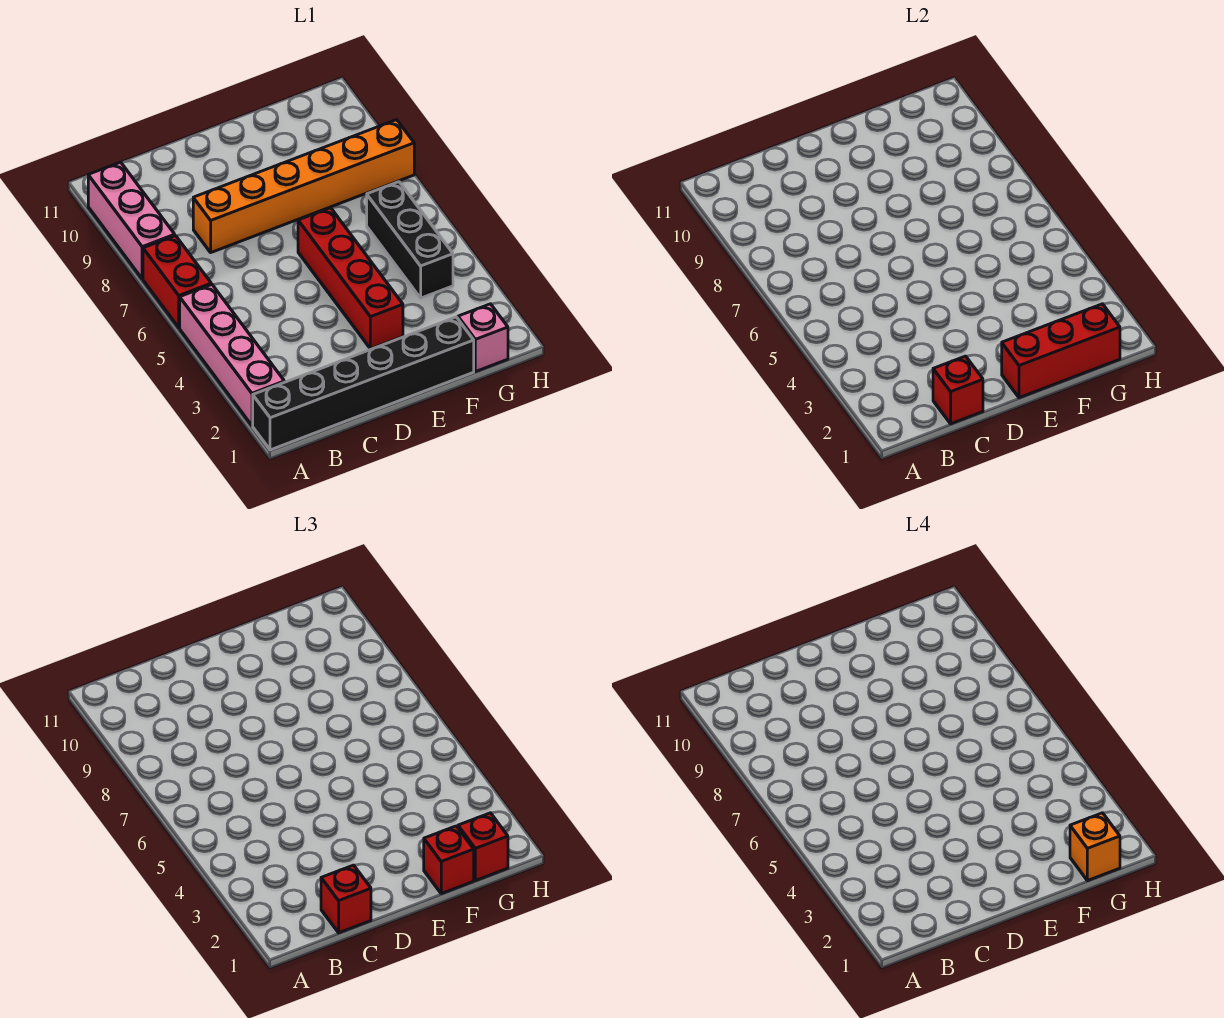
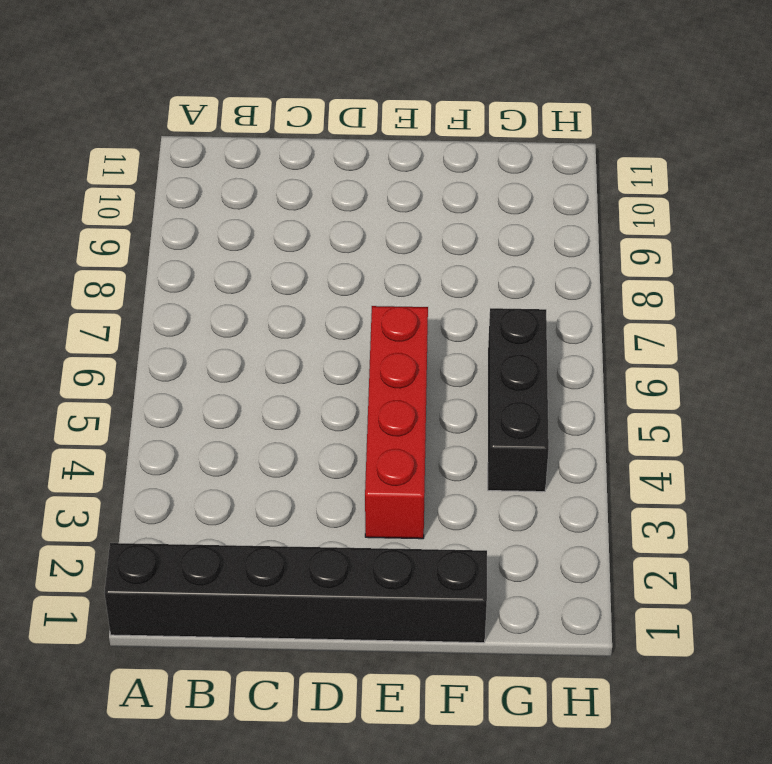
none -> pink 1x4 brick [180,285,284,425]
none -> red 1x2 brick [143,236,211,328]
none -> pink 1x3 brick [88,162,175,279]

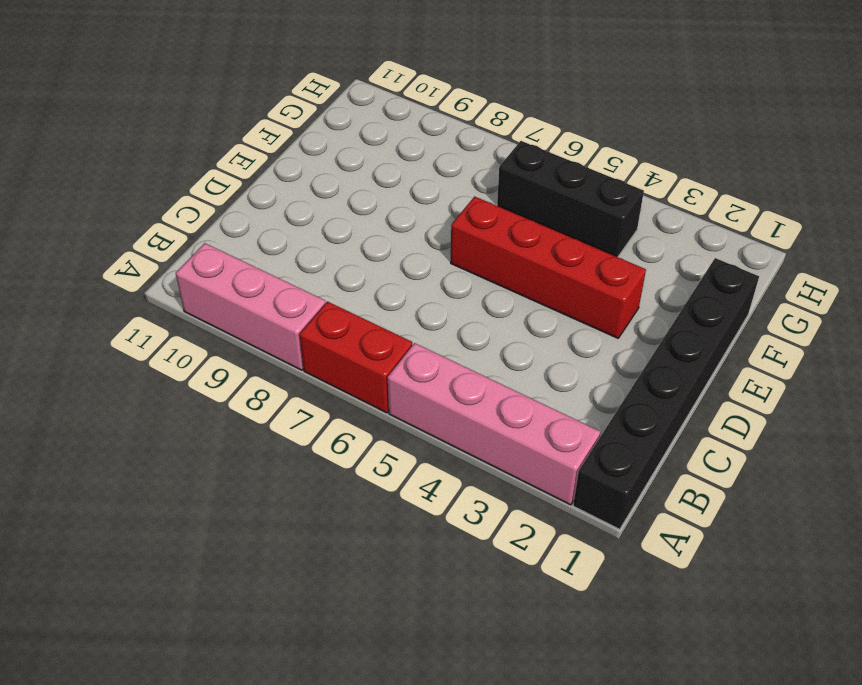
none -> orange 1x6 brick [193,120,414,252]
none -> pink 1x1 brick [458,304,508,372]
none -> red 1x1 brick [933,356,983,424]

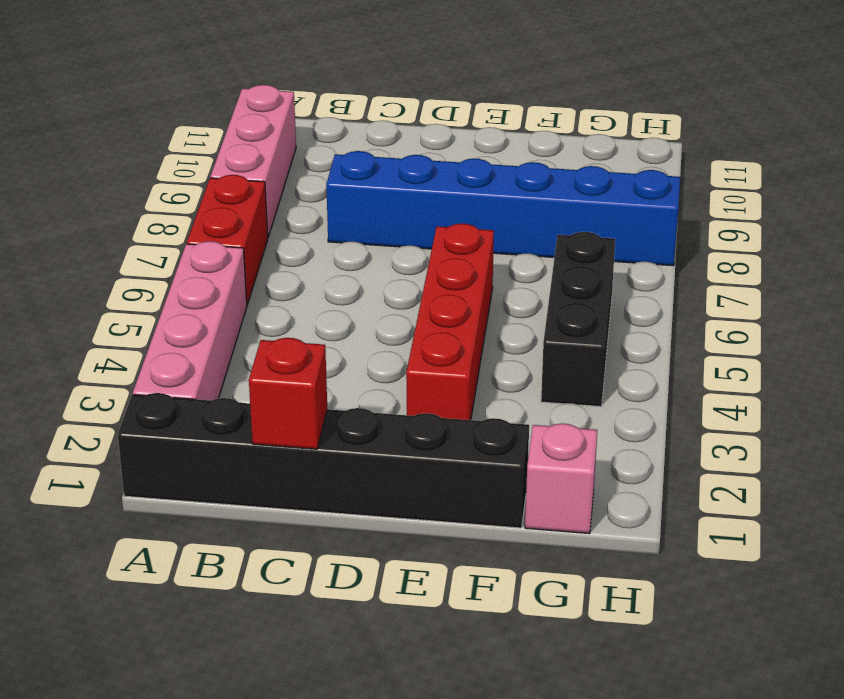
blue 1x6 brick [326,151,680,266] -> orange 1x6 brick [193,120,414,252]
none -> red 1x3 brick [1002,304,1120,398]
none -> red 1x1 brick [321,865,371,933]
none -> red 1x1 brick [424,826,474,894]

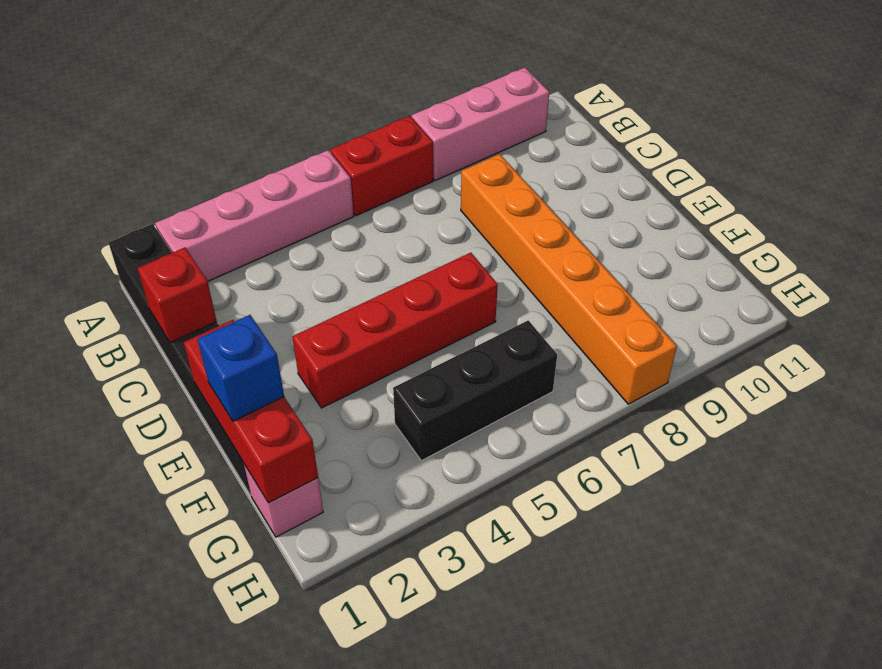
blue 1x1 brick [198,315,284,421] -> red 1x1 brick [424,826,474,894]
none -> red 1x1 brick [321,865,371,933]
none -> red 1x1 brick [458,813,508,881]
none -> orange 1x1 brick [1070,813,1120,881]

